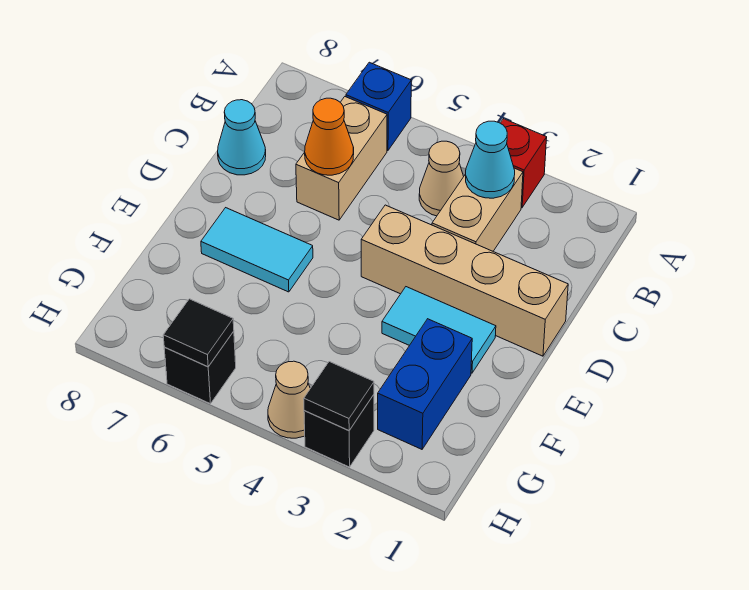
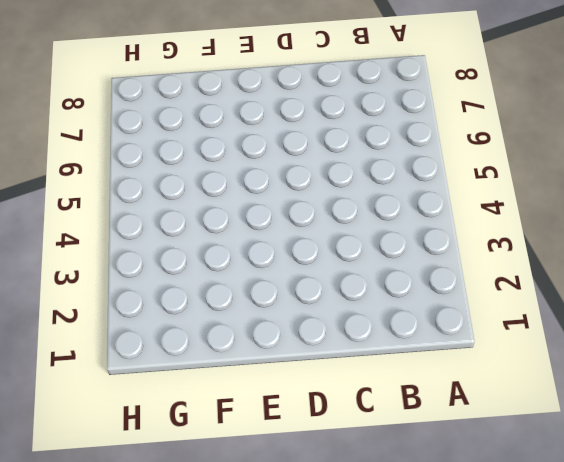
none -> red 1x1 brick [501,119,547,208]
none -> blue 1x1 brick [346,62,411,150]
none -> tan 1x2 brick [432,168,523,251]

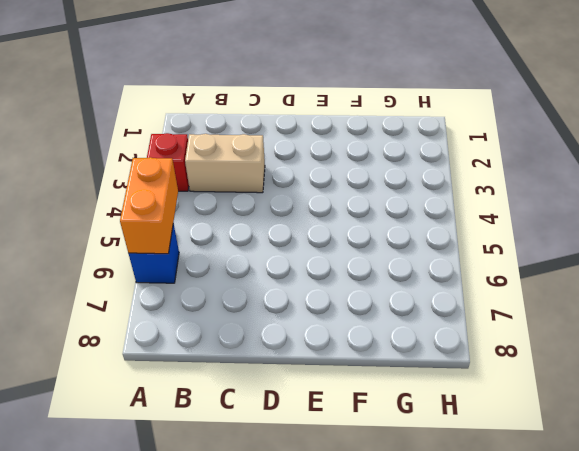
orange 1x2 brick [120,157,178,254] -> none
none -> tan 1x1 cone [419,141,464,216]
none -> tan 1x2 brick [296,97,387,220]
none -> cyan 1x1 cone [218,100,266,175]

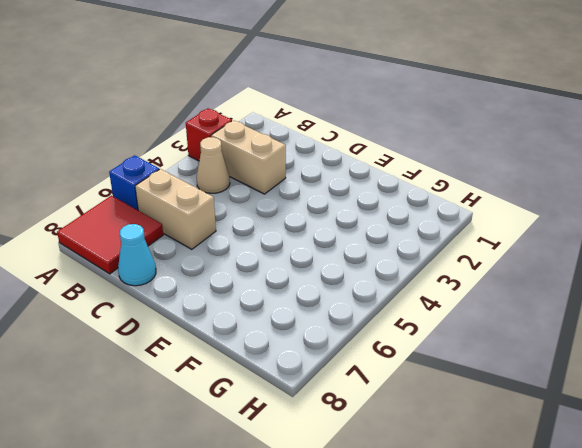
red 2x2 tile [57,196,163,274] -> none
none -> tan 1x4 brick [361,205,568,356]
none -> cyan 1x2 tile [382,287,496,373]
none -> cyan 1x2 tile [201,208,313,292]

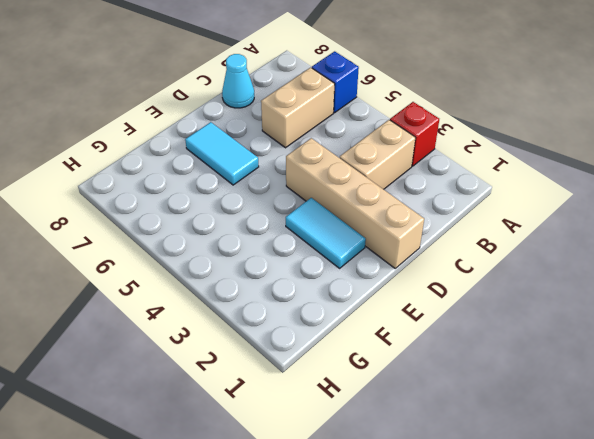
none -> tan 1x1 cone [419,141,464,216]
none -> blue 1x2 brick [378,319,472,449]
none -> black 1x1 brick [304,395,374,467]

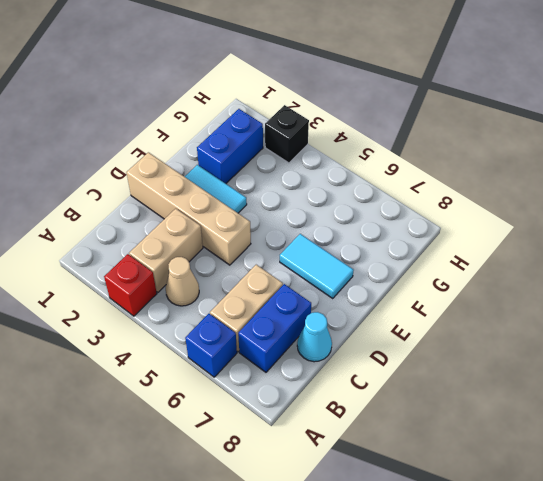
blue 1x2 brick [238,284,311,372] -> none
none -> tan 1x1 cone [268,361,310,438]
none -> black 1x1 brick [164,331,236,404]
none -> cyan 1x1 cone [466,121,515,198]

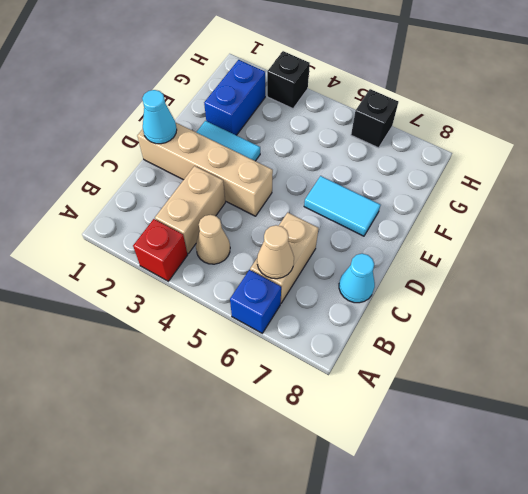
tan 1x1 cone [257,225,294,279] -> tan 1x1 cone moved to [268,361,310,438]
cyan 1x1 cone [142,90,177,144] -> cyan 1x1 cone moved to [466,121,515,198]
none -> orange 1x1 cone [305,98,354,175]
none -> black 1x1 tile [304,362,374,431]
none -> black 1x1 tile [163,299,234,367]

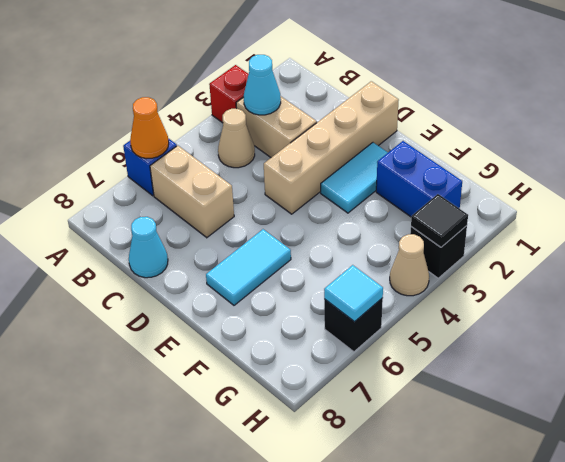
orange 1x1 cone [130,97,169,159] -> orange 1x1 cone moved to [305,98,354,175]
cyan 1x1 tile [324,265,383,322] -> black 1x1 tile [163,299,234,367]

